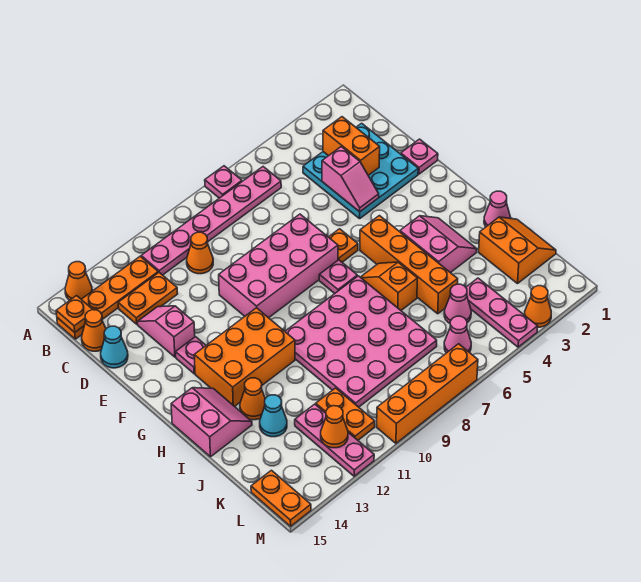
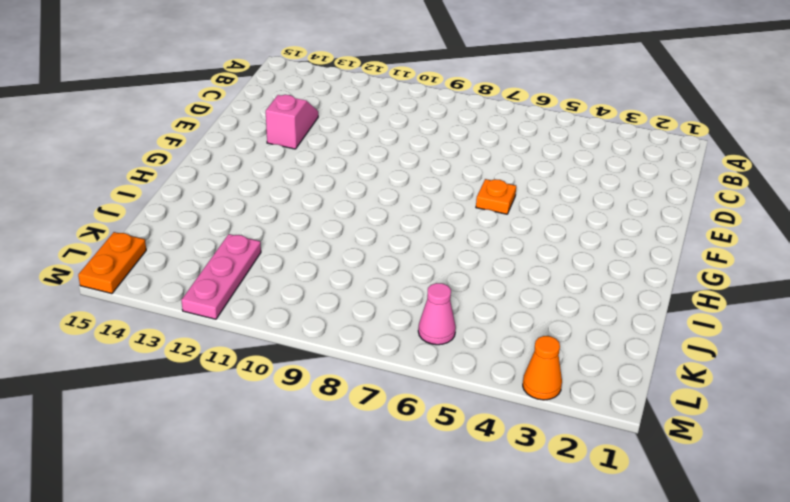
none -> pink 1x1 plate [205,166,242,198]
none -> orange 1x1 cone [65,262,92,300]
none -> pink 1x6 plate [141,167,281,275]
none -> orange 1x4 plate [57,256,158,339]

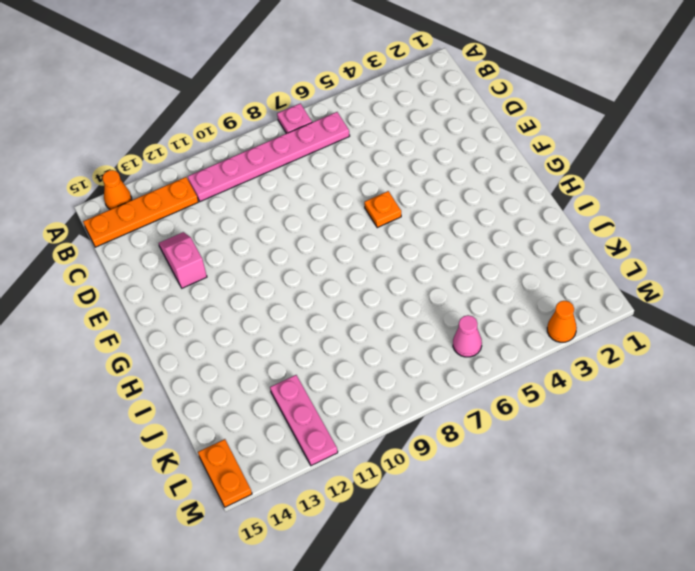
none -> cyan 3x3 plate [303,123,418,219]
none -> orange 1x1 cone [187,232,213,274]
none -> orange 1x2 plate [118,273,178,324]
none -> orange 1x1 cone [82,310,106,351]

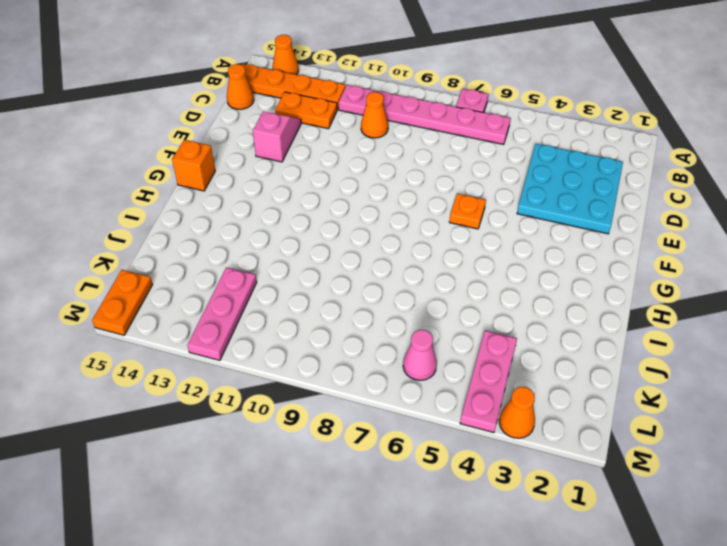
orange 1x1 brick [172,140,215,191] -> none
none -> cyan 1x1 cone [101,326,128,368]
none -> pink 1x1 plate [401,139,438,174]
none -> pink 2x4 brick [219,214,338,318]
none -> pink 1x1 plate [176,337,206,374]

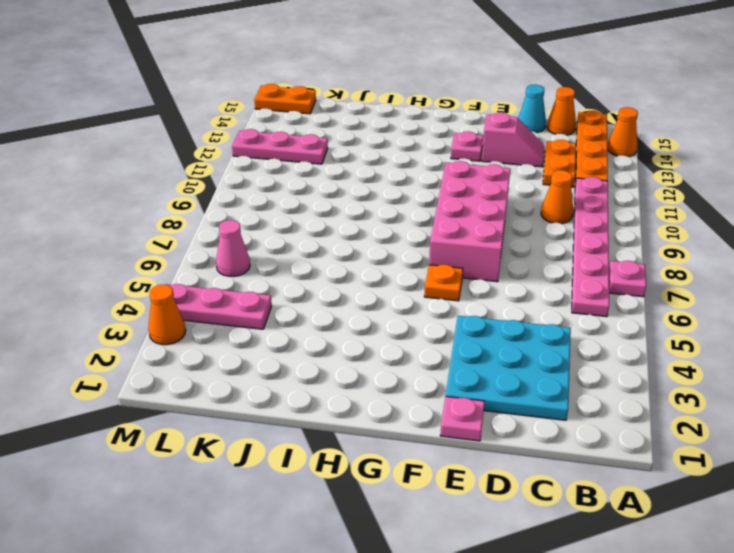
none -> orange 1x4 brick [360,216,458,314]
none -> pink 1x1 plate [319,260,357,293]
none -> orange 2x3 brick [194,308,295,407]
none -> pink 2x2 slope [400,216,477,273]

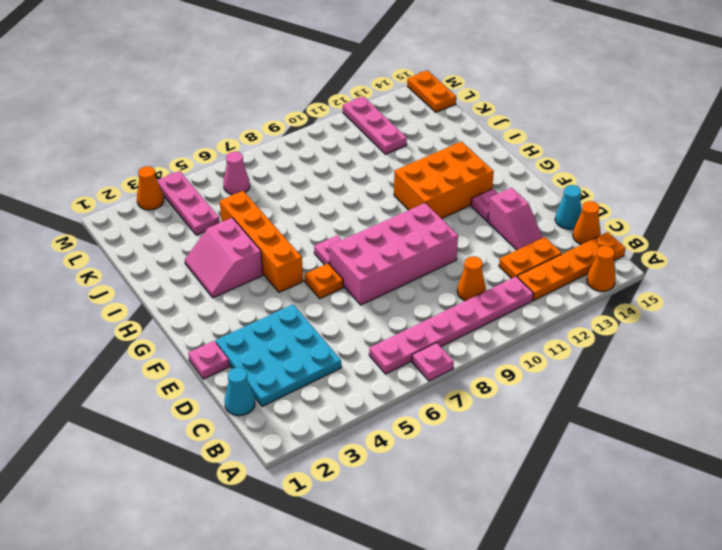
cyan 1x1 cone [225,367,255,416] -> cyan 1x1 cone moved to [260,395,287,437]
none -> orange 1x2 slope [360,262,418,310]
none -> pink 4x4 plate [285,276,437,407]
none -> pink 2x2 slope [171,388,252,457]
none -> pink 1x1 cone [484,191,511,227]

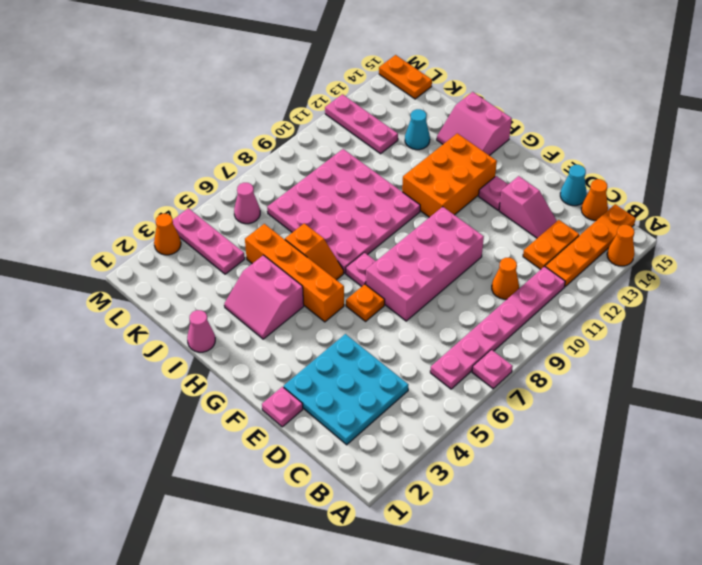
none -> orange 1x1 cone [240,378,265,420]
none -> orange 2x2 slope [479,217,556,284]
none -> pink 1x1 cone [444,284,471,323]
none -> orange 1x2 plate [316,388,375,440]

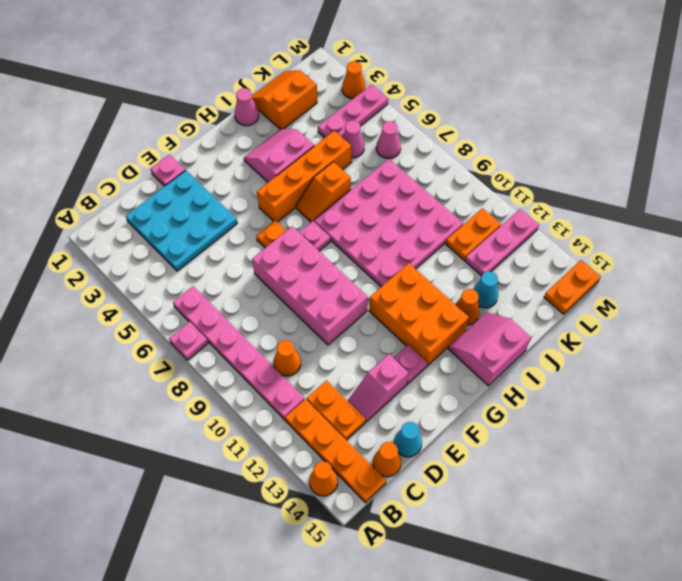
none -> orange 1x4 brick [377,344,478,443]
none -> orange 1x1 plate [56,296,93,332]
none -> orange 1x2 brick [323,117,380,175]
none -> pink 1x2 slope [322,147,379,212]

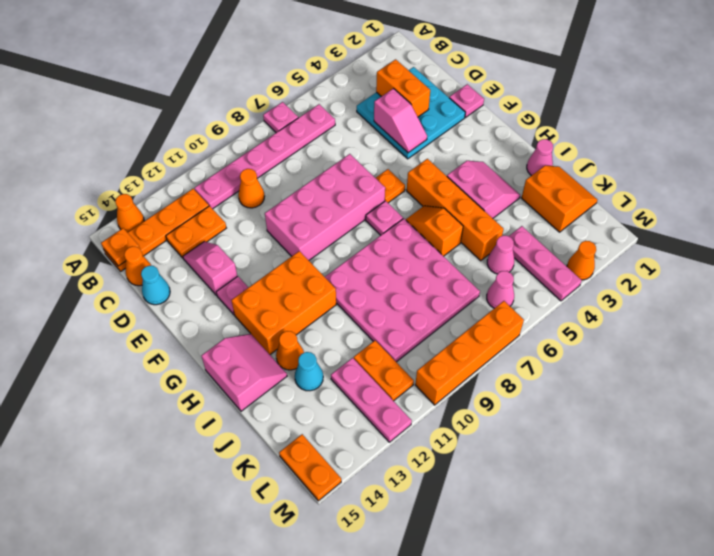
none -> orange 1x1 cone [321,406,348,448]

